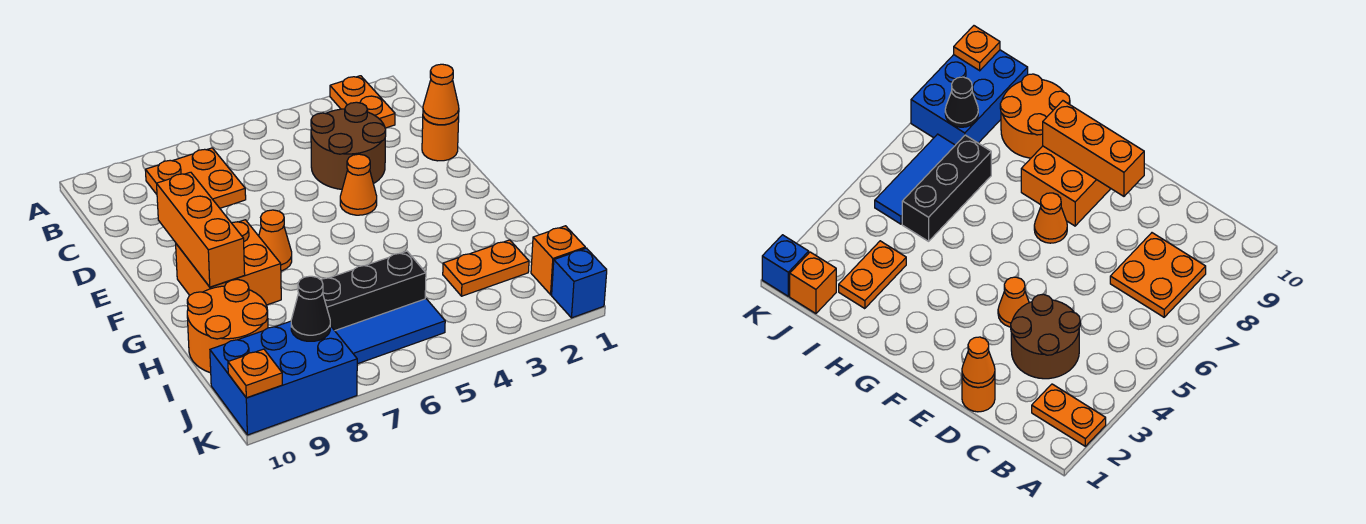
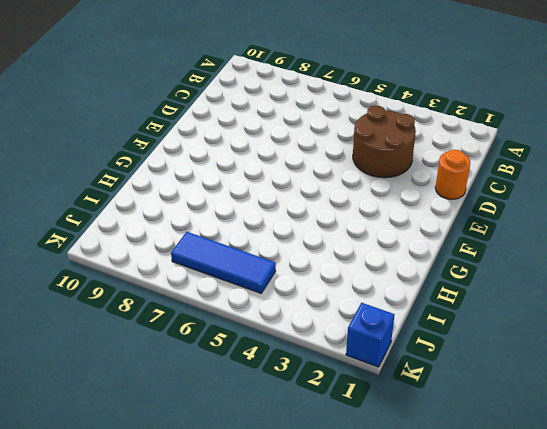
none -> orange 1x2 plate [330,76,395,128]
none -> orange 2x2 plate [145,148,246,208]
none -> orange 1x1 cone [340,154,377,215]

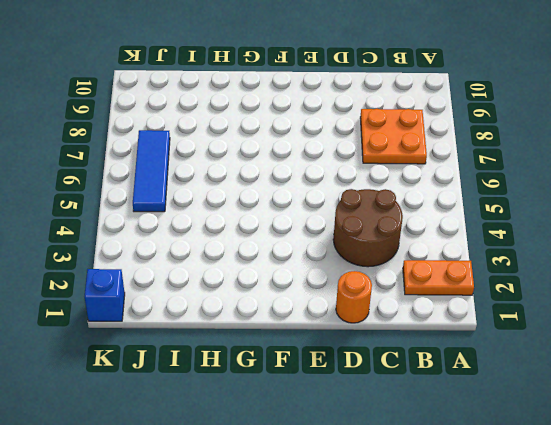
none -> orange 1x1 cone [340,154,377,215]
none -> orange 1x1 cone [259,210,292,271]
none -> orange 2x2 brick [176,220,281,305]

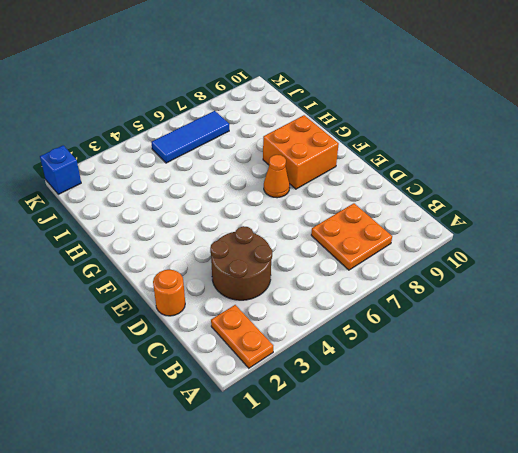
none -> orange 1x1 cone [340,154,377,215]
none -> orange 2x2 round brick [187,279,268,373]
none -> orange 1x2 plate [443,240,529,296]

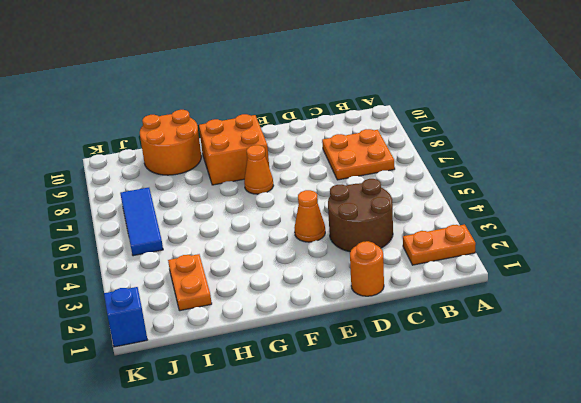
none -> black 1x3 brick [321,251,426,331]
none -> orange 1x1 brick [531,226,585,295]
none -> blue 2x3 brick [210,321,357,435]

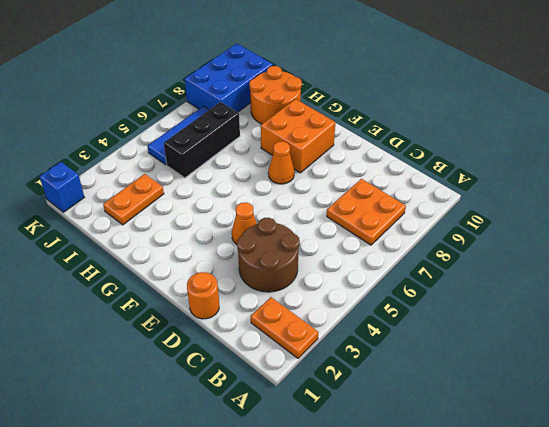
none -> orange 1x1 brick [531,226,585,295]
none -> orange 1x1 cone [423,64,459,125]
none -> orange 1x3 brick [157,172,245,287]

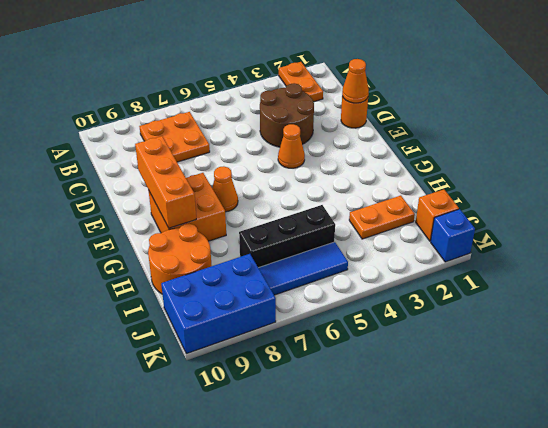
none -> black 1x1 cone [291,276,330,341]
none -> orange 1x1 plate [228,349,282,398]

